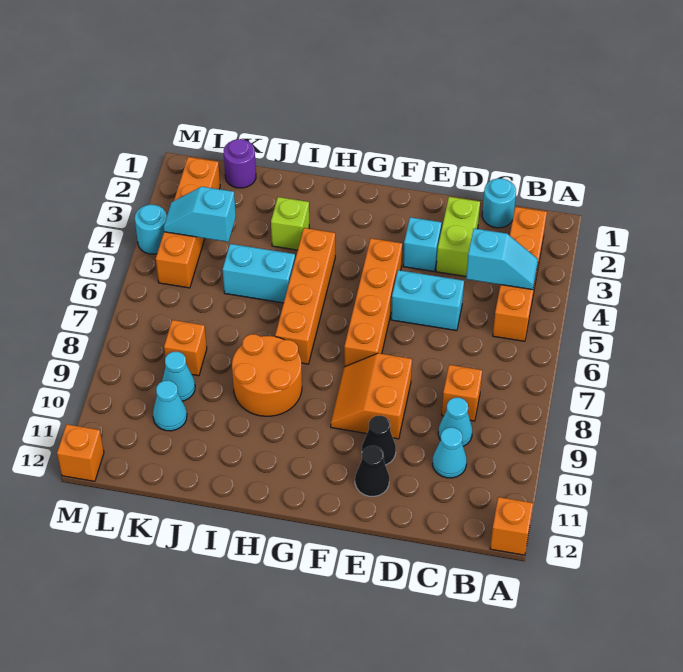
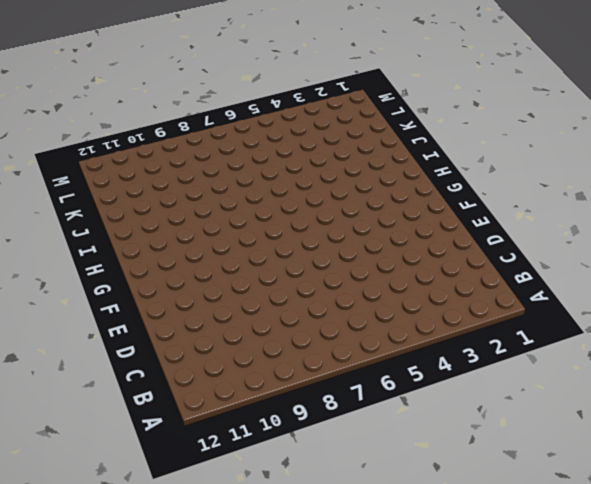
none -> orange 1x1 brick [490,497,533,555]
none -> orange 1x4 brick [493,207,547,341]
none -> cyan 1x1 round brick [482,178,516,228]

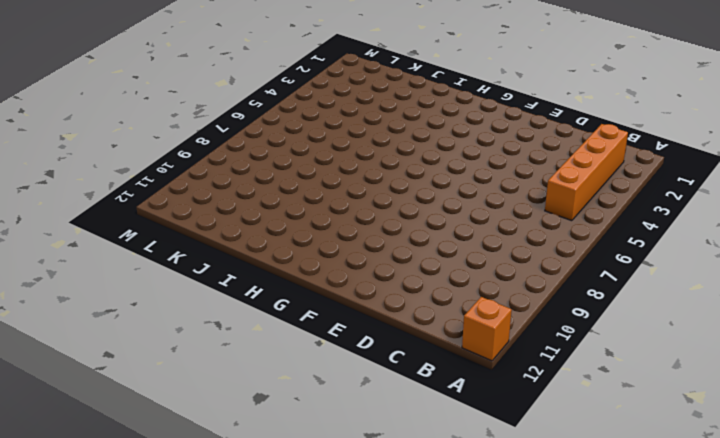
none -> cyan 1x1 round brick [482,178,516,228]
none -> orange 1x1 brick [442,365,482,421]
none -> cyan 1x1 cone [438,397,472,446]

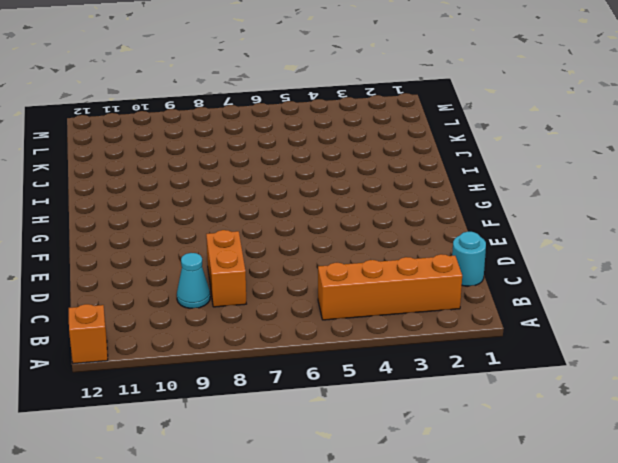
orange 1x2 brick [206,230,246,307] -> orange 1x1 brick [442,365,482,421]
none -> cyan 1x1 cone [432,427,467,478]
none -> lime 1x2 brick [436,197,480,276]
none -> cyan 1x2 brick [391,270,464,331]

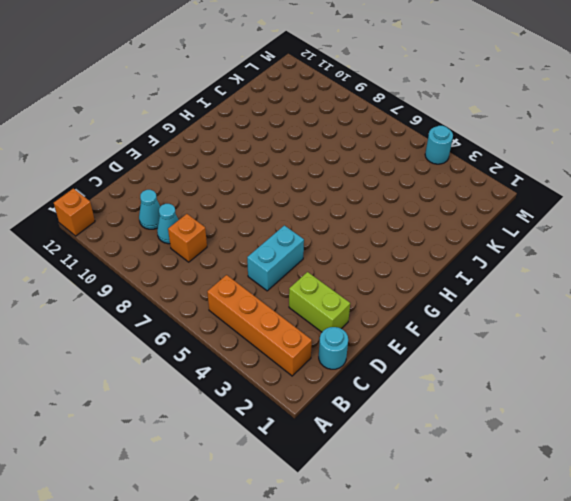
none -> cyan 1x1 brick [403,217,442,271]
none -> orange 2x2 slope [331,353,412,439]
none -> black 1x1 cone [362,415,396,465]

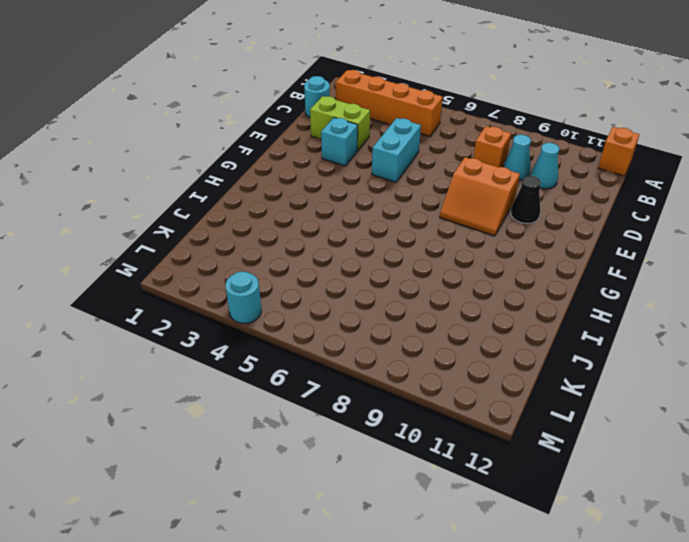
none -> black 1x1 cone [355,446,389,496]
none -> orange 1x4 brick [344,238,402,367]
none -> orange 1x4 brick [275,228,335,364]

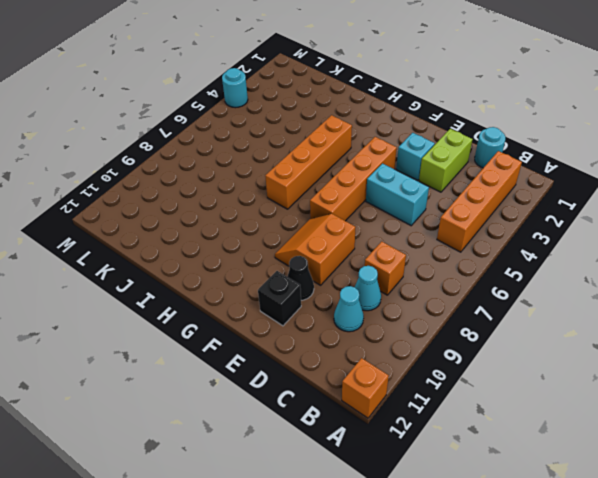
black 1x1 brick [258,271,301,326] -> black 1x1 cone [355,446,389,496]
none -> orange 2x2 round brick [232,334,302,416]
none -> lime 1x1 brick [271,197,309,250]
none -> cyan 1x2 brick [223,244,295,303]

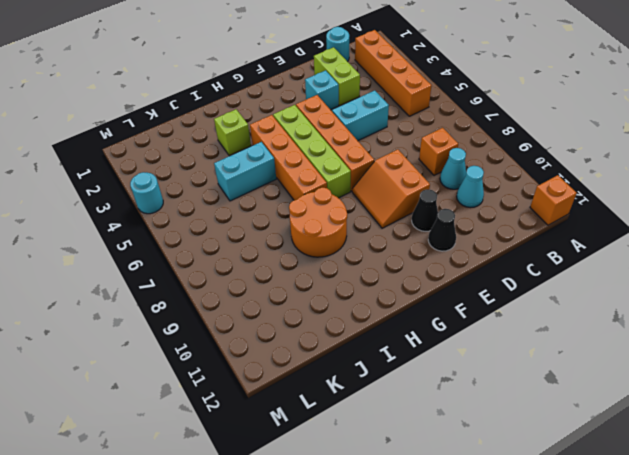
lime 1x4 brick [273,105,351,198] -> none
none -> purple 1x1 round brick [224,139,256,188]
none -> orange 1x1 brick [164,320,207,376]
none -> cyan 1x1 cone [162,351,195,401]

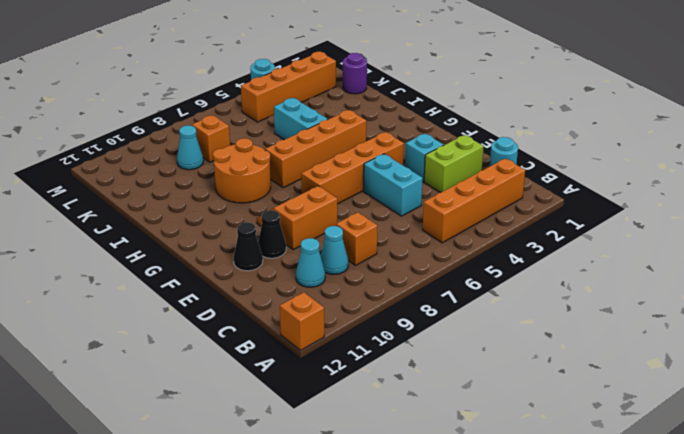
none -> lime 1x1 brick [271,197,309,250]
none -> cyan 1x1 cone [153,380,187,431]
none -> orange 1x1 brick [57,424,104,481]

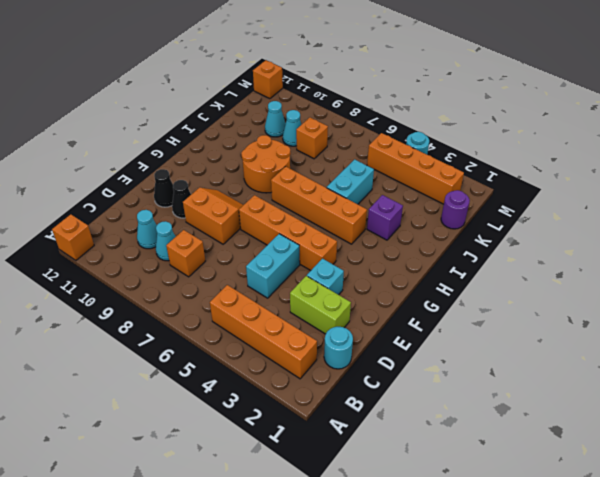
purple 1x1 brick [367,195,403,240] -> lime 1x1 brick [271,197,309,250]
none -> cyan 1x2 slope [466,228,538,290]
none -> cyan 1x2 slope [163,187,236,242]

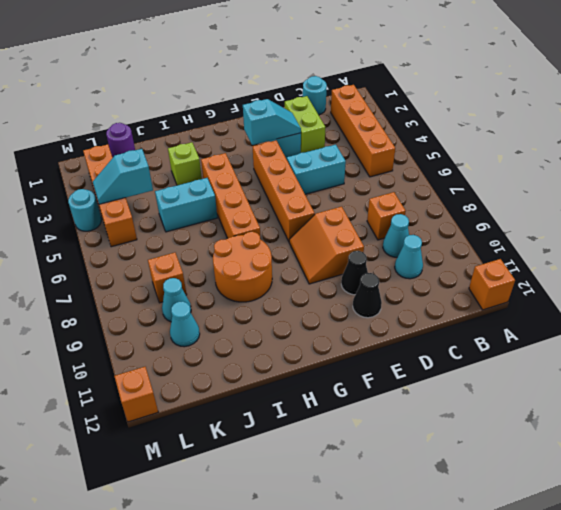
cyan 1x2 slope [243,99,301,145] -> cyan 1x2 slope moved to [466,228,538,290]

